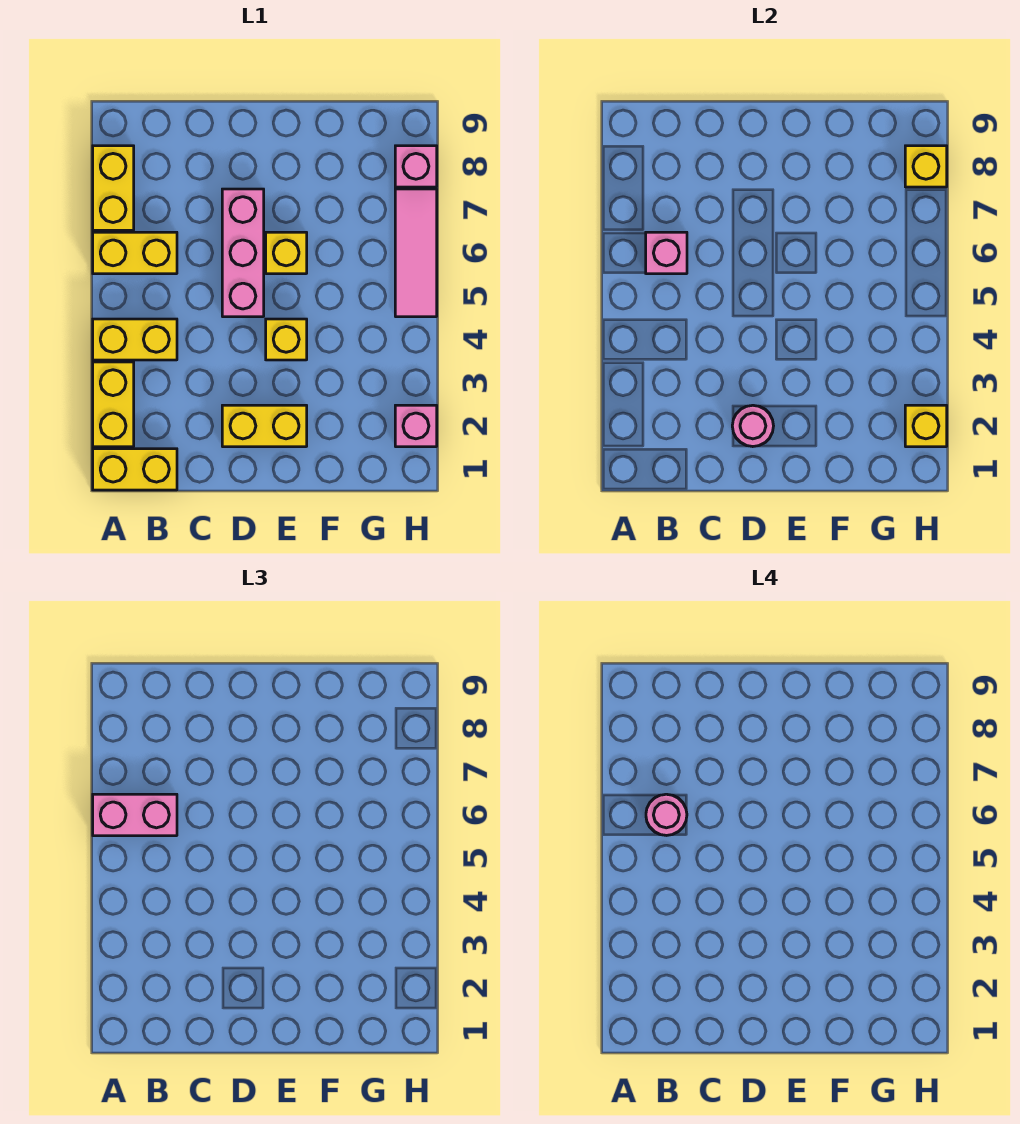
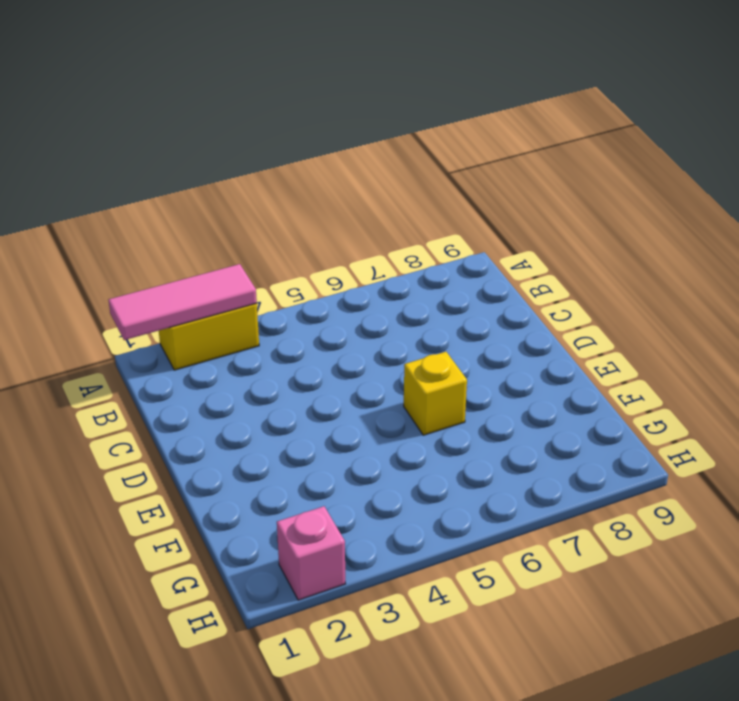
pink 1x3 tile [108,264,257,340] -> pink 1x3 tile moved to [395,189,437,317]
none -> yellow 1x2 brick [93,449,177,490]
none -> yellow 1x2 brick [93,319,177,360]
none -> yellow 1x2 brick [93,232,177,274]

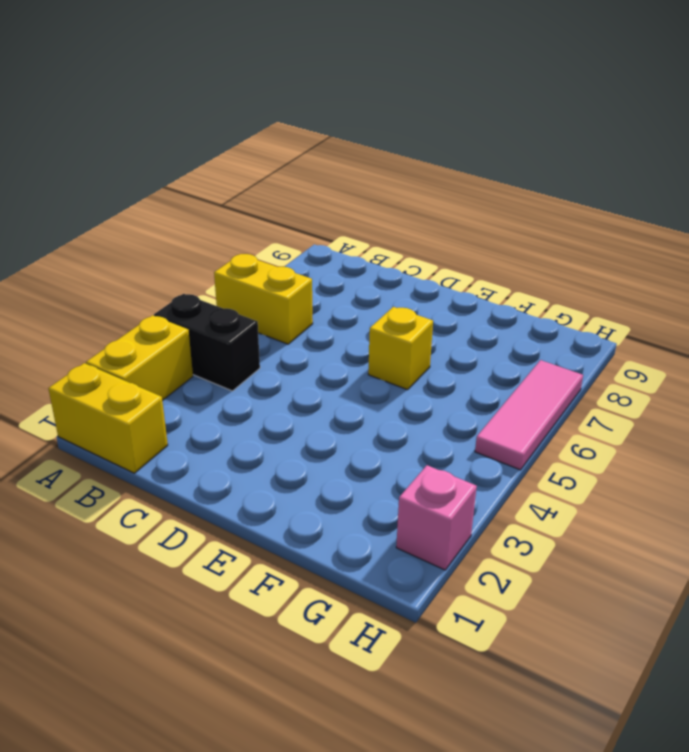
black 1x2 brick [154,294,260,391] -> yellow 1x2 brick [93,319,177,360]
none -> yellow 1x2 brick [93,146,134,230]
none -> yellow 1x2 brick [222,405,307,447]
none -> pink 1x3 brick [222,189,264,317]

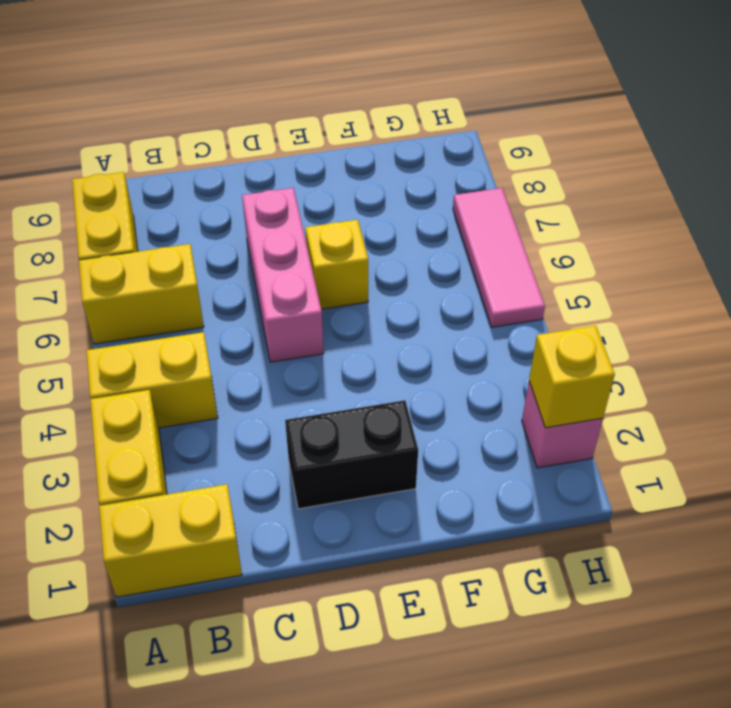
black 1x2 brick [285,400,418,509] -> yellow 1x2 brick [222,405,307,447]
none -> yellow 1x1 brick [266,319,307,360]
none -> pink 1x1 brick [395,146,437,187]
none -> pink 1x1 brick [646,232,687,274]

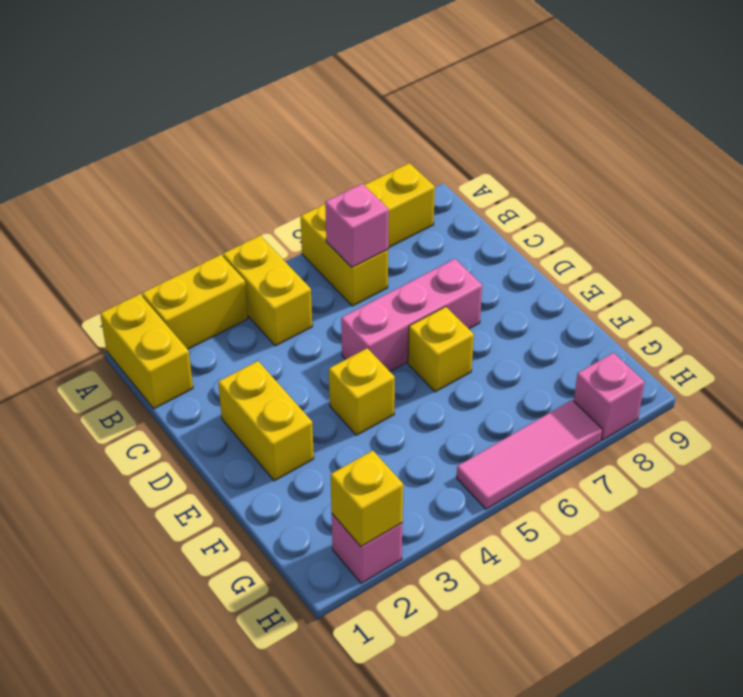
none -> pink 1x1 round brick [732,405,773,447]
none -> yellow 1x1 brick [905,146,947,187]
none -> pink 1x2 brick [93,794,177,836]

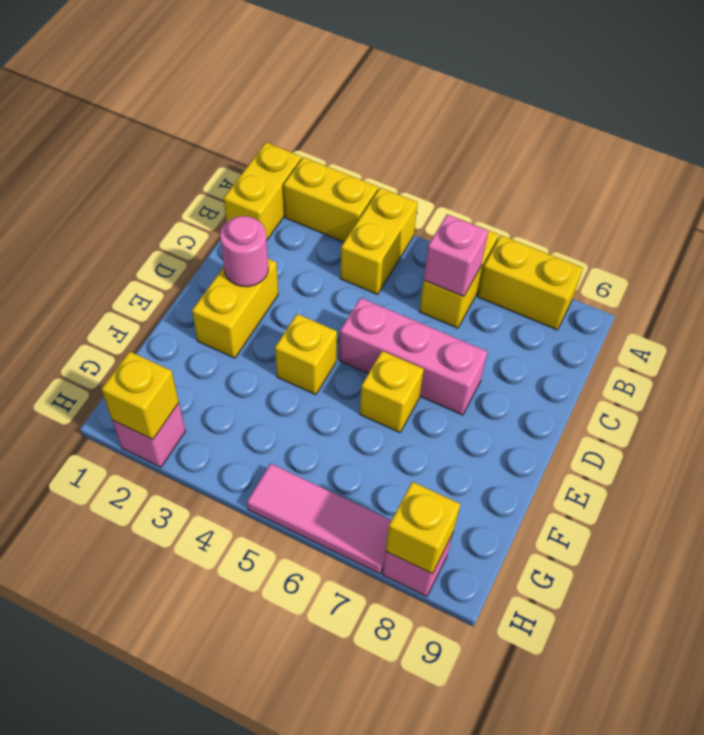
none -> pink 1x2 brick [93,794,177,836]
none -> pink 1x1 round brick [646,794,687,835]

